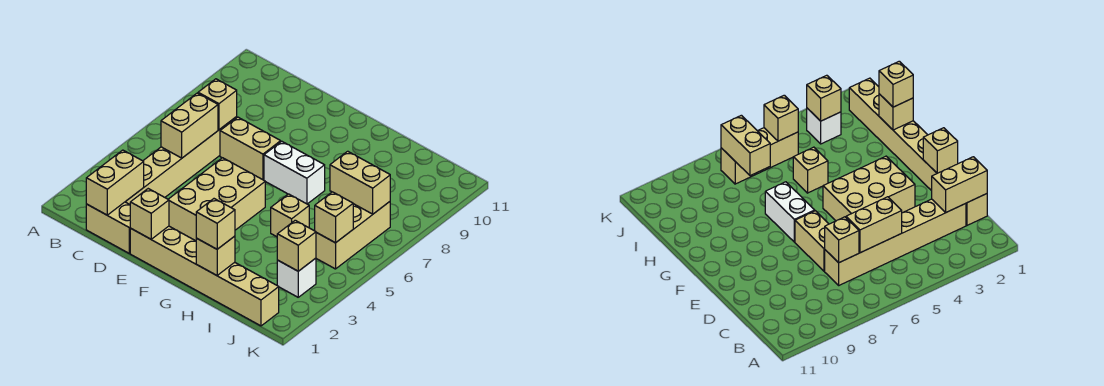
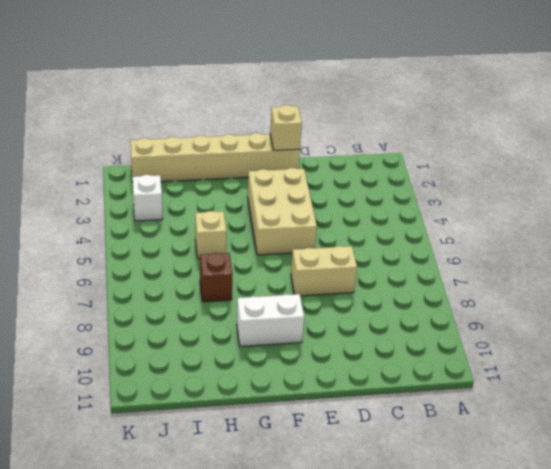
white 1x2 brick [237,294,304,347] -> white 1x2 brick moved to [264,141,325,204]
brown 1x1 brick [200,253,233,302] -> none
none -> tan 1x2 brick [86,202,130,253]
none -> tan 1x6 brick [125,117,237,204]
none -> tan 1x3 brick [316,202,390,269]

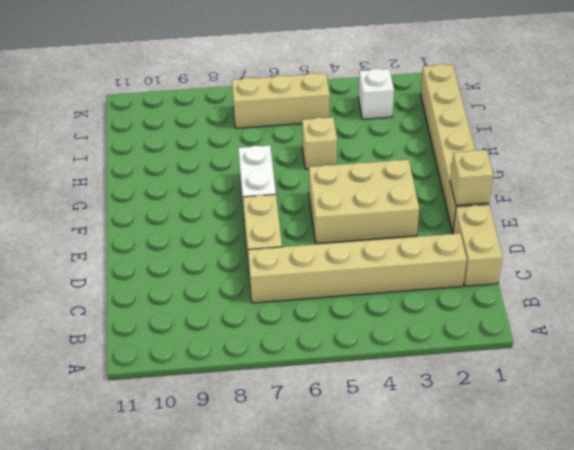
none -> tan 1x2 brick [86,150,144,215]
none -> tan 1x2 brick [161,93,218,158]
none -> tan 1x1 brick [198,79,237,130]

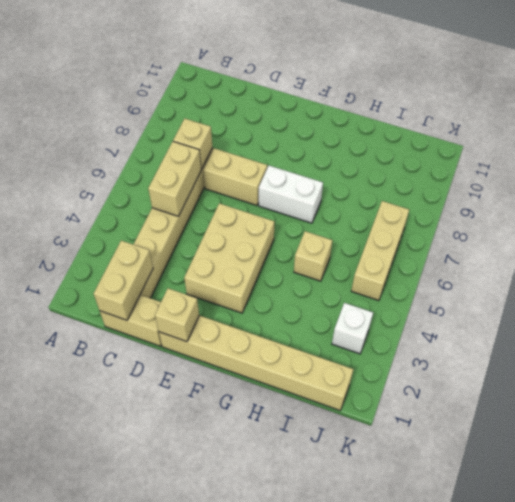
none -> tan 1x1 brick [196,236,235,275]
none -> tan 1x2 brick [330,151,390,214]
none -> tan 1x1 brick [277,220,316,271]

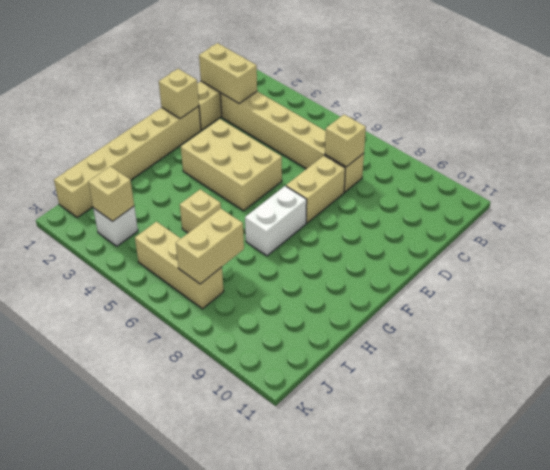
none -> tan 1x2 brick [161,93,218,158]
none -> tan 1x1 brick [196,236,235,275]
none -> tan 1x1 brick [315,192,353,243]

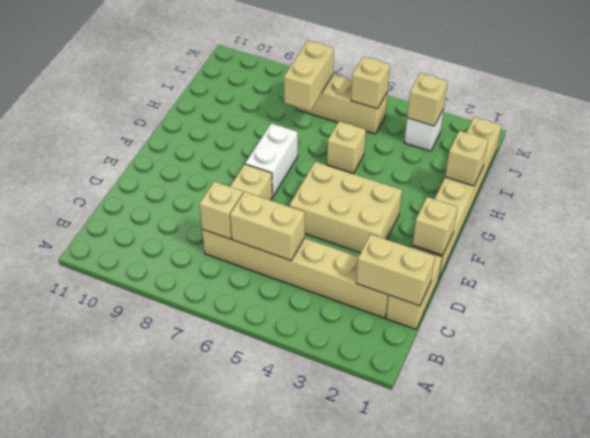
none -> tan 1x1 brick [196,199,235,249]

